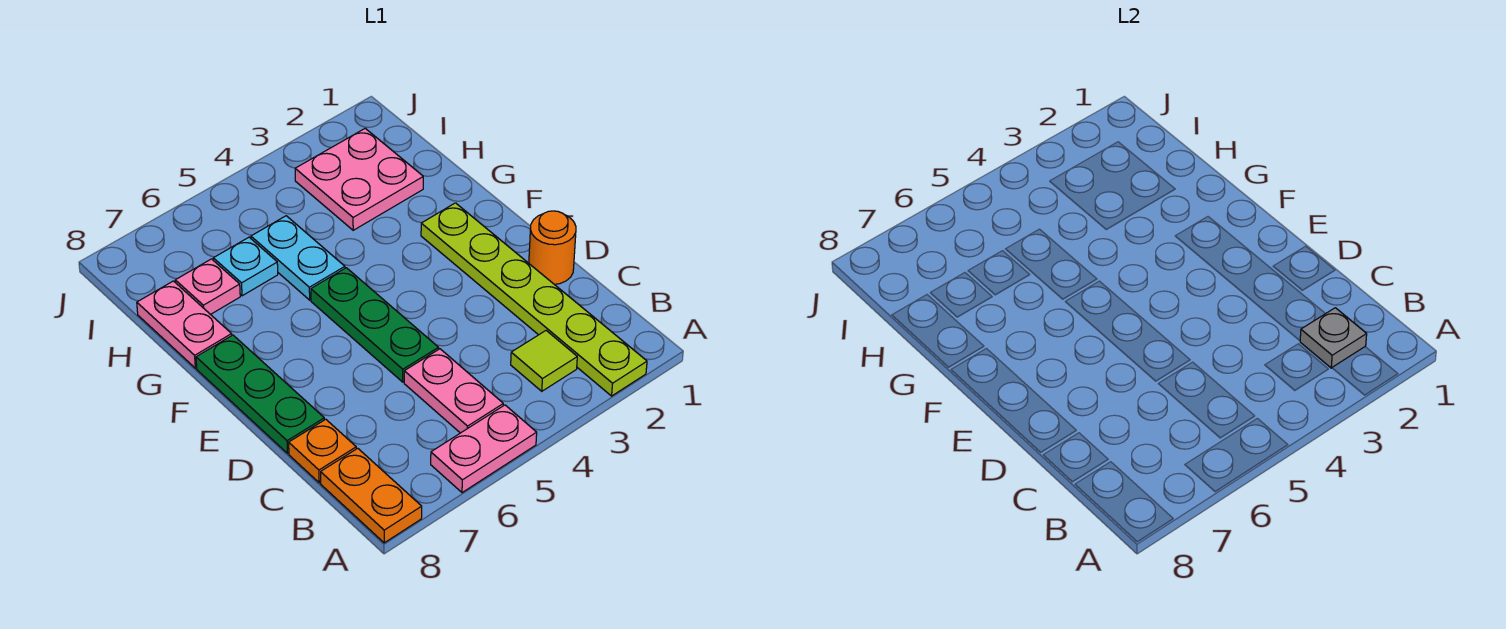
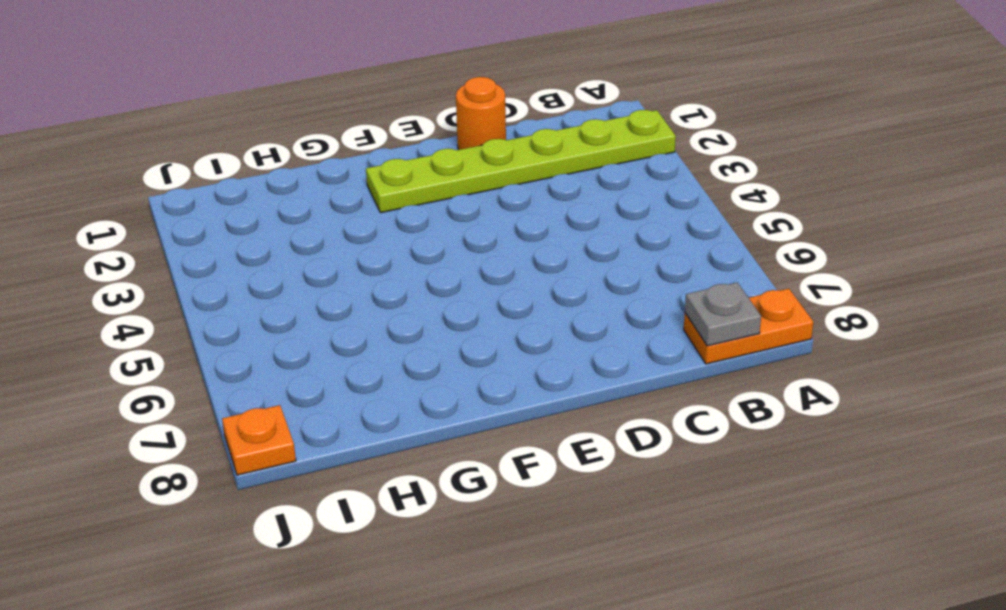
grey 1x1 plate [685,282,761,346] -> grey 1x1 plate moved to [1300,308,1367,368]
orange 1x1 plate [222,405,296,475] -> orange 1x1 plate moved to [289,419,356,483]
none -> pink 1x2 plate [431,405,537,493]
none -> lime 1x1 tile [511,331,577,391]
none -> pink 1x2 plate [404,349,503,433]

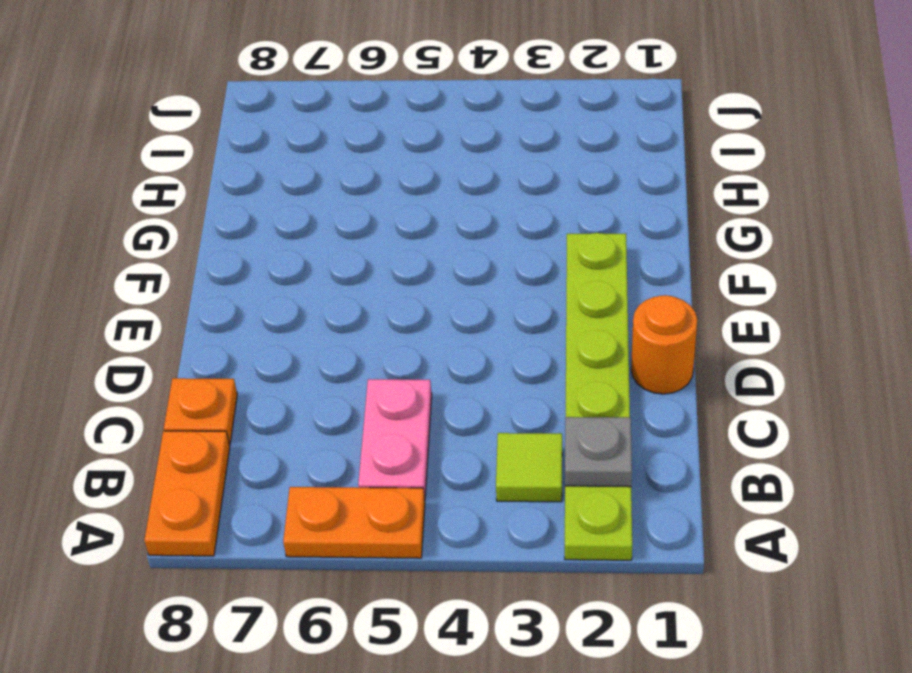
orange 1x2 plate [283,487,425,558] -> pink 1x2 plate [431,405,537,493]
none -> green 1x3 plate [311,268,439,382]
none -> green 1x3 plate [196,335,324,453]
none -> cyan 1x2 plate [251,216,345,300]

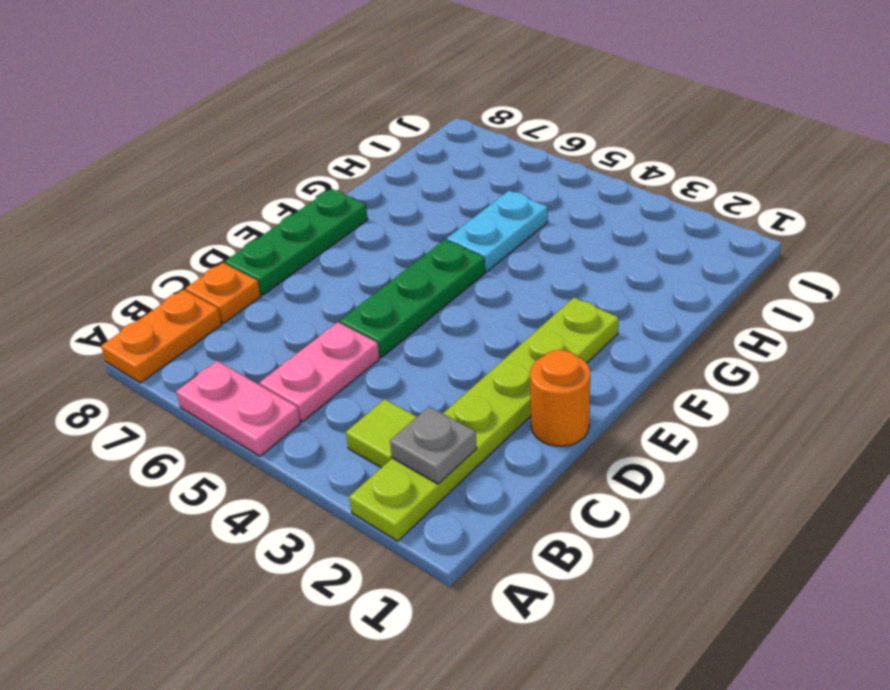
none -> pink 1x2 plate [137,281,232,368]
none -> pink 2x2 plate [295,129,423,230]
none -> cyan 1x1 plate [213,237,278,296]

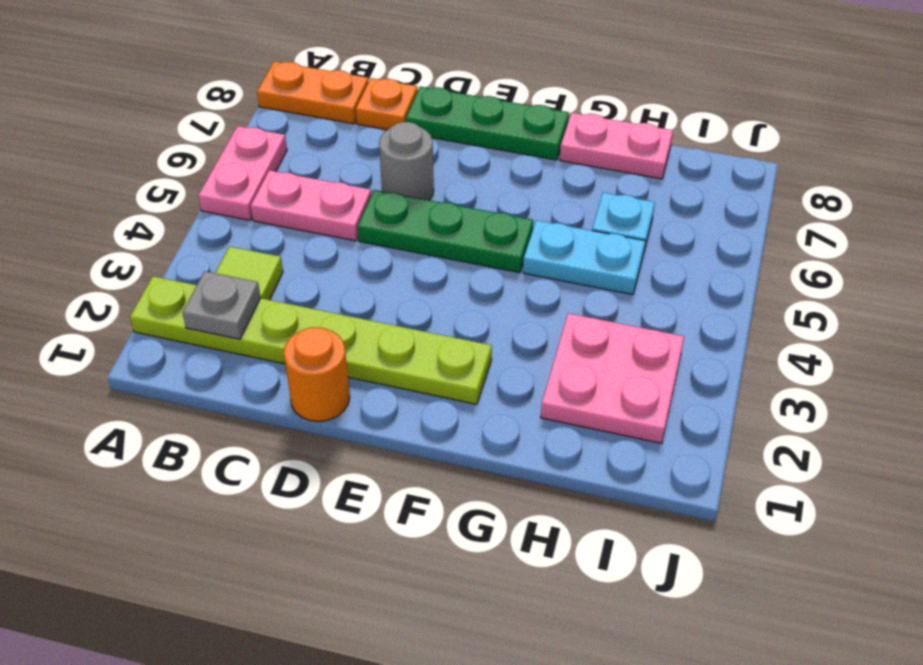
grey 1x1 round brick [379,122,434,200] -> none
none -> pink 1x1 plate [175,259,240,315]

